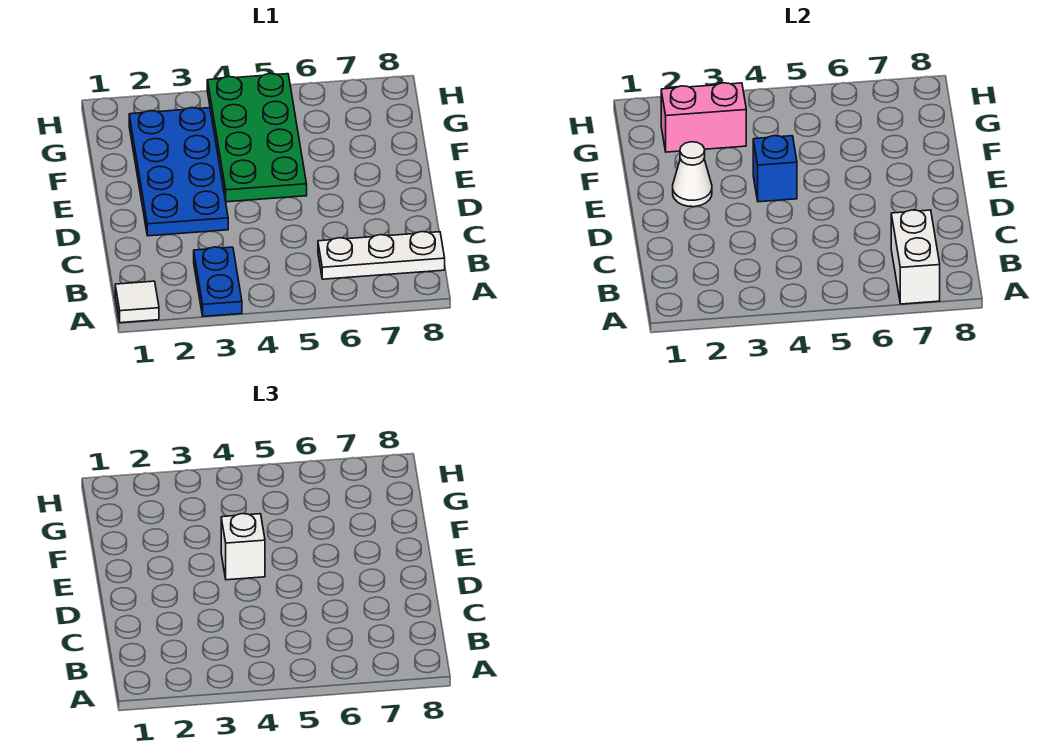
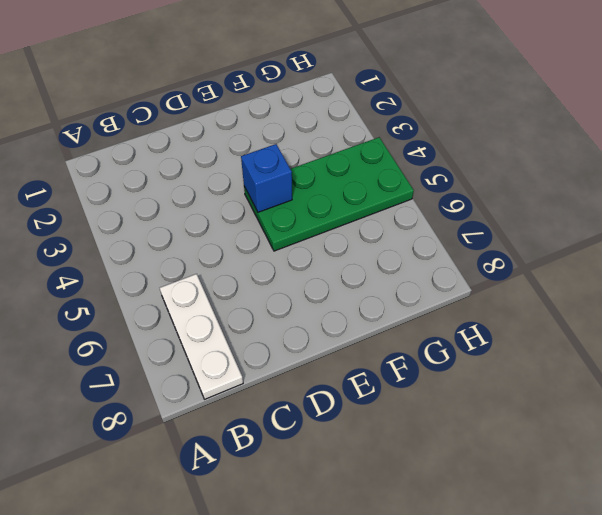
none -> white 1x1 tile [115,281,159,323]
none -> blue 1x2 plate [194,247,242,316]

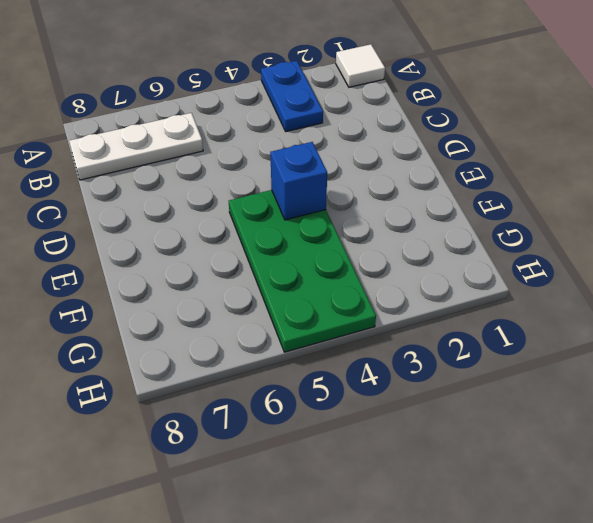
none -> blue 2x4 plate [129,108,228,236]
none -> white 1x2 brick [891,210,940,304]

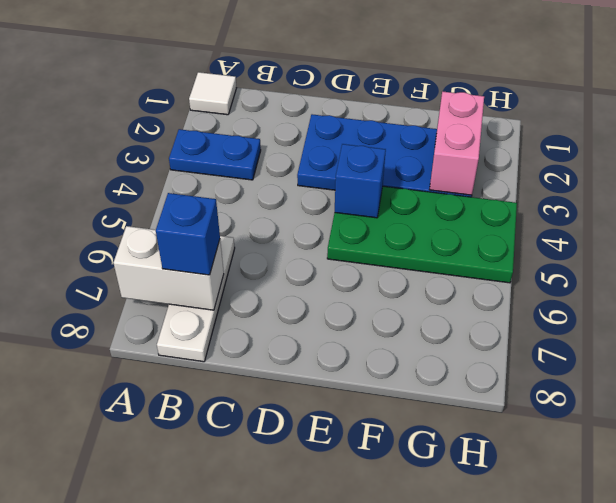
blue 1x1 brick [156,193,220,275] -> none
none -> white 1x1 cone [673,142,712,207]
none -> white 1x1 brick [221,514,265,580]

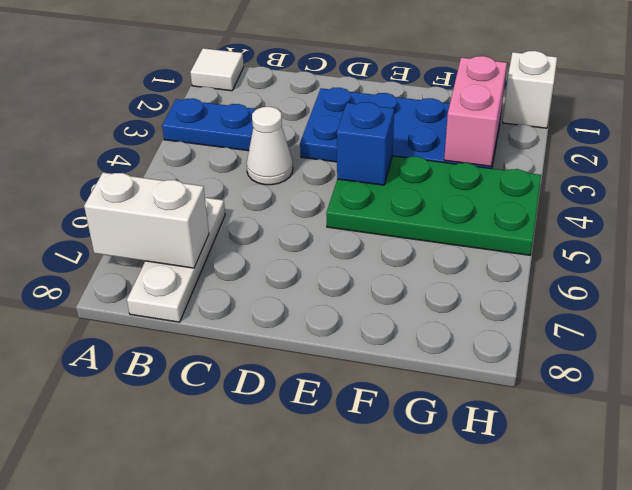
white 1x1 cone [247,107,293,185] -> white 1x1 cone moved to [673,142,712,207]
white 1x1 brick [503,51,557,128] -> white 1x1 brick moved to [221,514,265,580]

